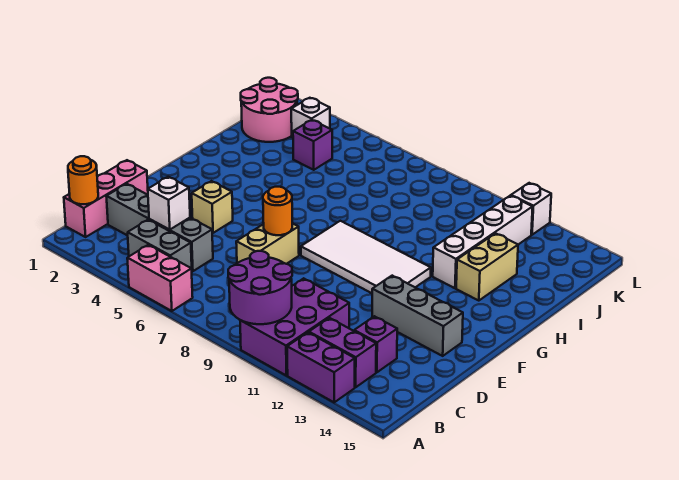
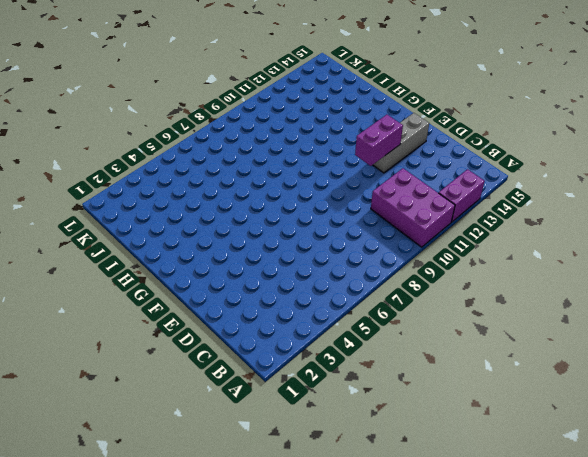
purple 1x2 brick [355,115,403,166] -> purple 1x2 brick moved to [309,318,376,387]
none -> pink 1x2 brick [127,245,193,311]
none -> pink 1x3 brick [64,160,148,237]
none -> grey 1x2 brick [128,220,192,270]

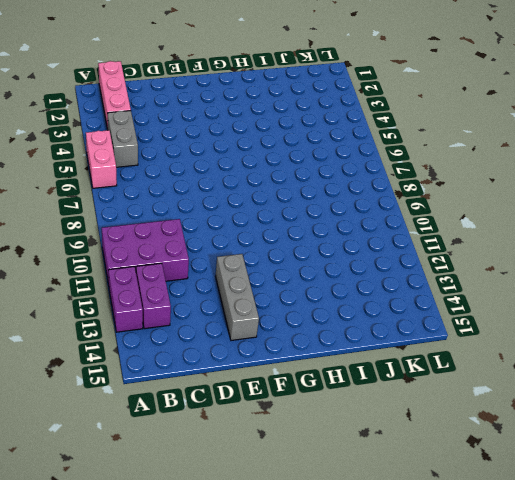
pink 1x3 brick [98,61,131,129] -> pink 1x3 brick turned to [64,160,148,237]
none -> grey 1x4 brick [106,184,213,271]
none -> purple 1x1 brick [354,316,397,372]
none -> tan 1x2 brick [236,223,299,264]

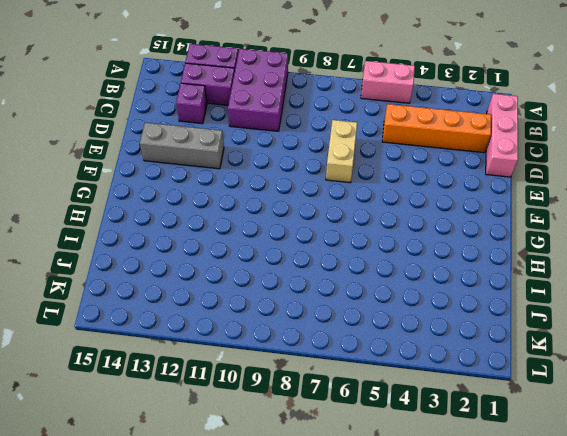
orange 1x4 brick [382,104,491,153] -> grey 1x4 brick [106,184,213,271]
none -> grey 1x2 brick [128,220,192,270]
none -> tan 1x1 brick [192,181,233,233]
none -> white 2x4 tile [301,221,431,293]

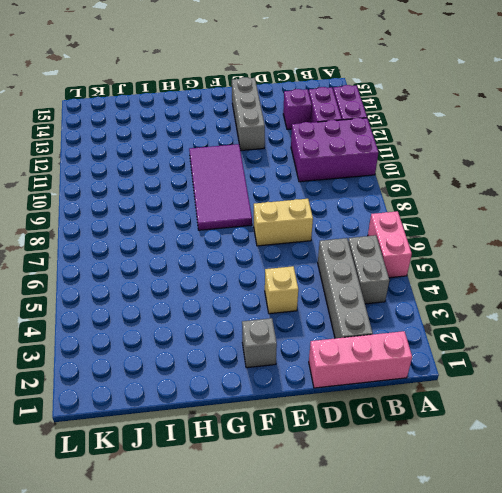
grey 1x1 brick [242,318,277,368] -> none
purple 2x4 tile [189,144,252,230] -> white 2x4 tile [301,221,431,293]
none -> white 1x4 brick [433,196,533,288]
none -> tan 1x2 brick [456,233,518,301]
none -> pink 2x2 round brick [241,78,298,142]

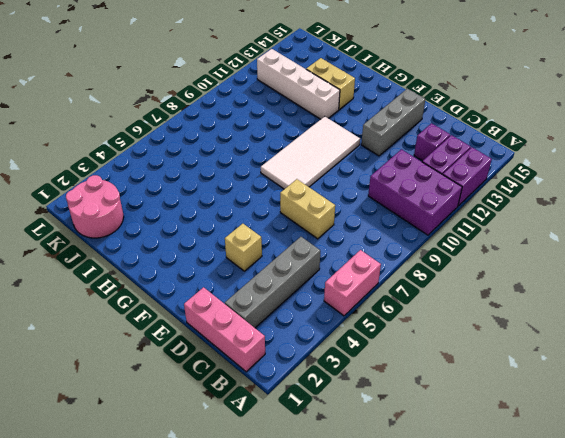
none -> grey 1x2 brick [128,220,192,270]
none -> purple 1x1 brick [293,120,332,170]
none -> white 1x1 brick [291,98,330,138]

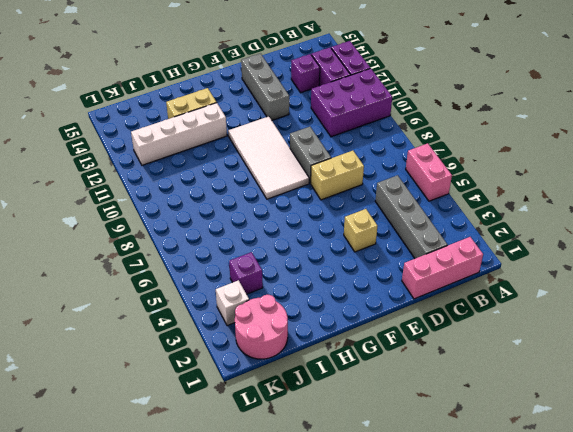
grey 1x2 brick [290,127,331,183] -> grey 1x2 brick moved to [128,220,192,270]
none -> white 1x1 brick [511,183,551,235]
none -> purple 2x2 round brick [228,251,292,324]
none -> orange 1x1 round brick [68,156,98,204]

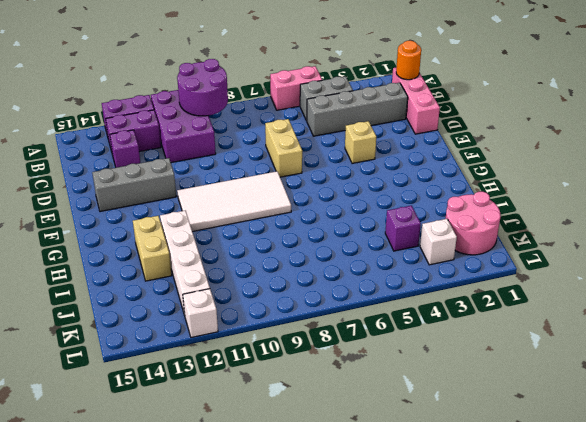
none -> white 1x1 brick [148,177,190,230]
none -> orange 1x1 round brick [263,187,292,235]

